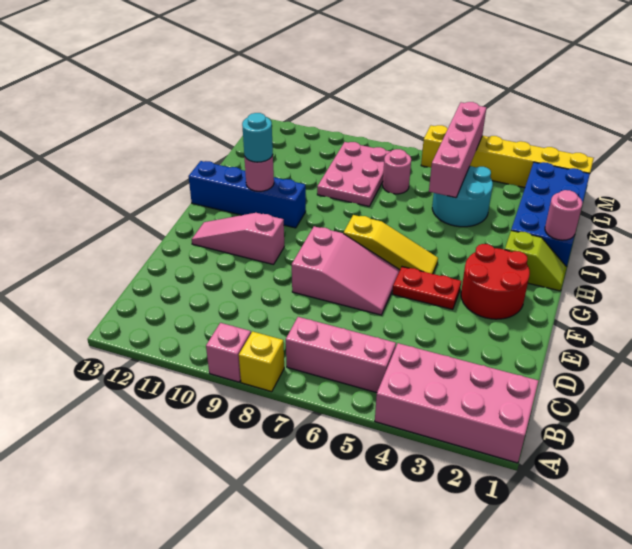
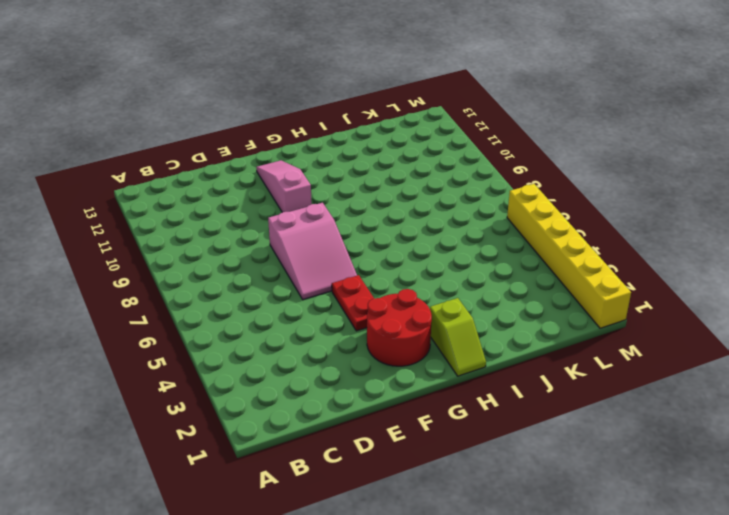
none -> pink 2x4 brick [375,343,538,463]
none -> yellow 1x1 brick [239,332,284,392]
none -> pink 1x1 brick [206,323,251,382]

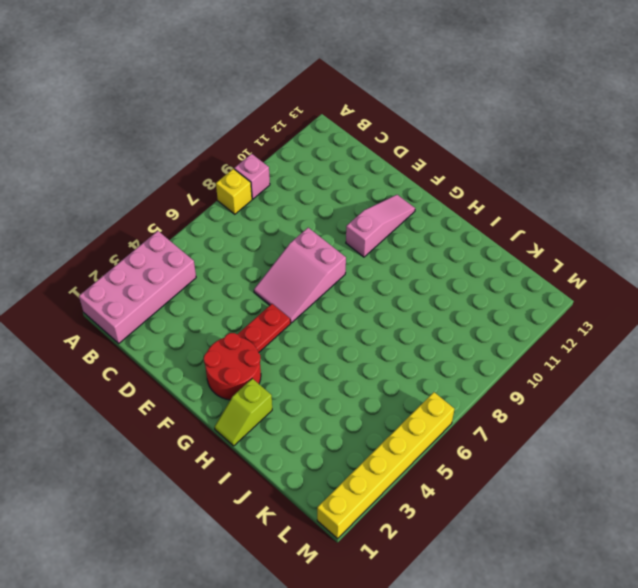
none -> pink 1x3 brick [286,317,396,393]
none -> yellow 1x3 slope [344,215,438,274]
none -> blue 1x4 brick [188,161,306,228]

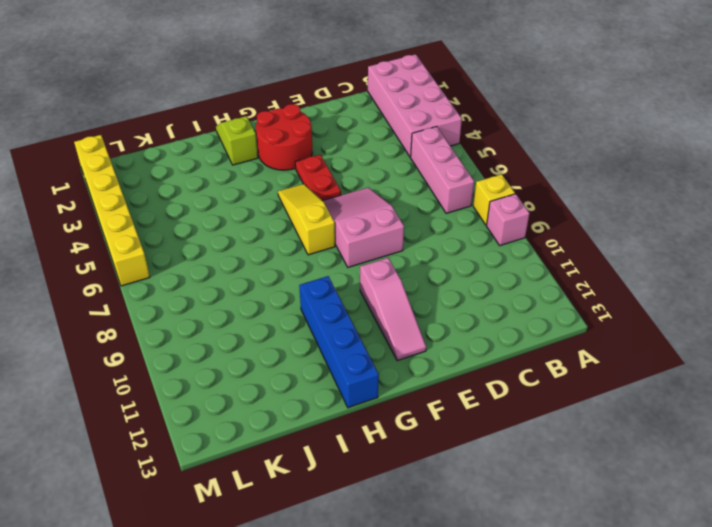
none -> blue 2x4 brick [511,162,590,267]
none -> cyan 2x2 round brick [432,166,493,227]
none -> pink 2x3 plate [317,142,391,206]

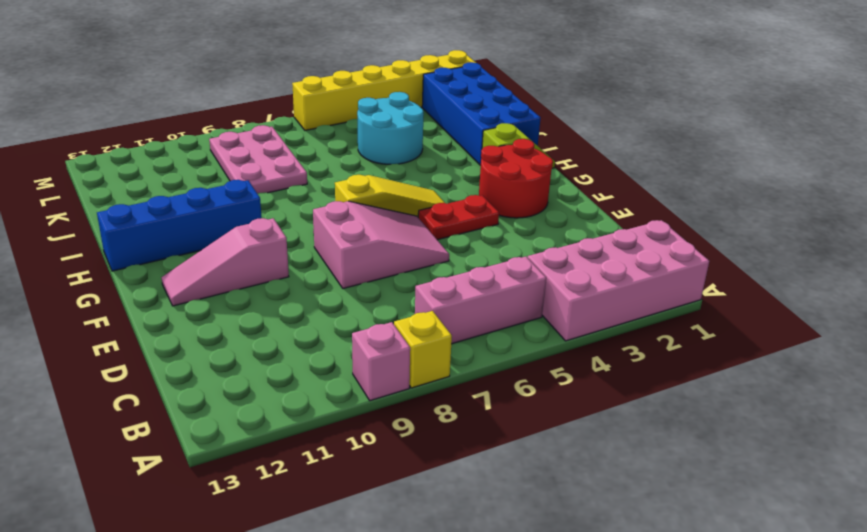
none -> pink 1x1 round brick [383,149,411,194]
none -> pink 1x1 round brick [244,155,274,191]
none -> pink 1x1 round brick [545,190,582,240]

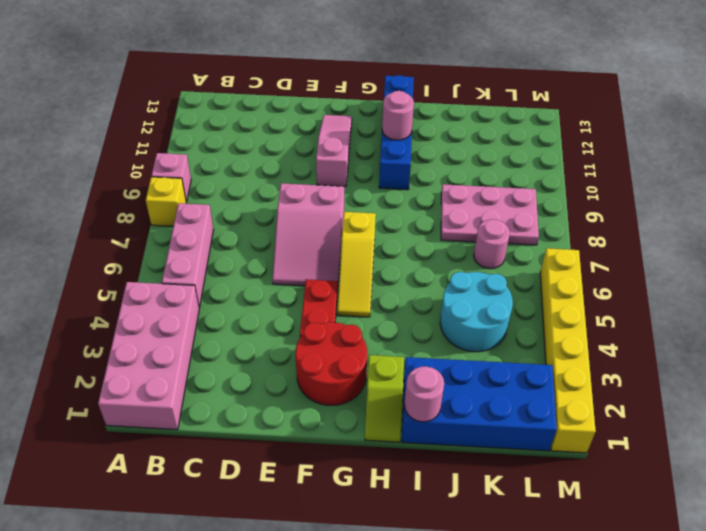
none -> pink 1x4 brick [429,102,486,198]
none -> cyan 1x1 round brick [242,113,273,162]

